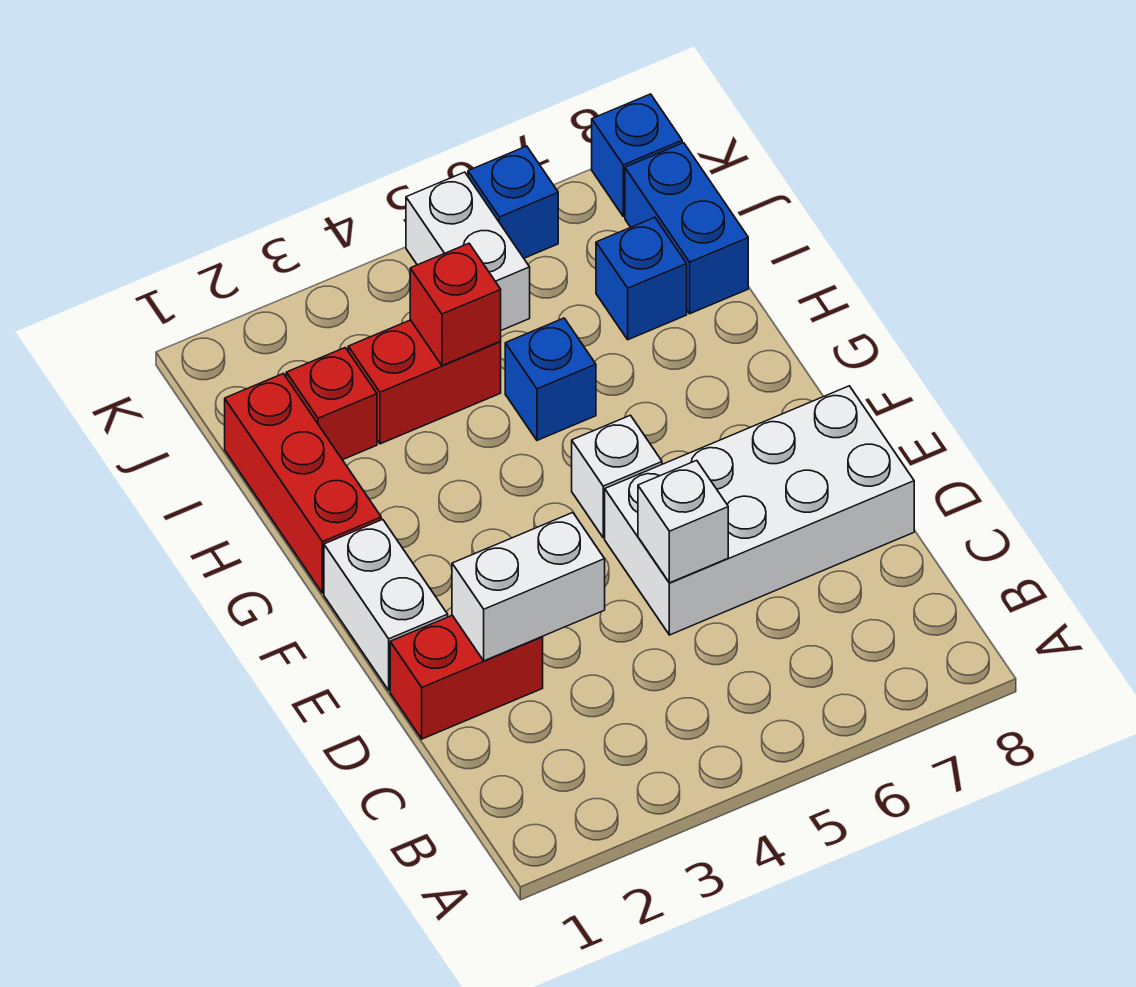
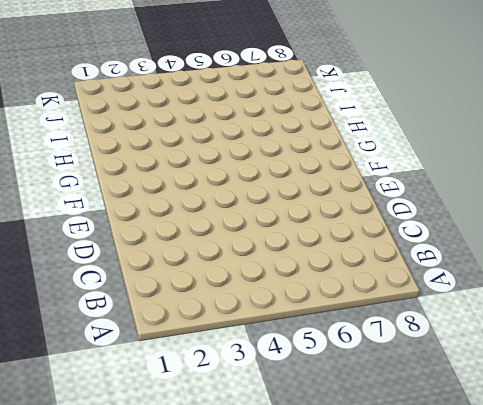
none -> red 1x2 brick [390,615,543,739]
none -> white 2x4 brick [605,386,914,635]
none -> white 1x2 brick [324,519,448,690]

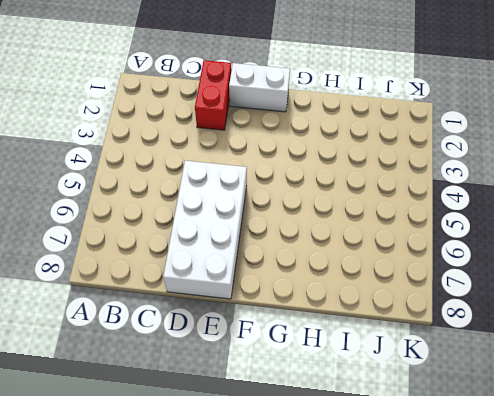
none -> white 1x1 brick [572,415,662,538]
none -> red 1x3 brick [225,374,381,593]
none -> blue 1x1 brick [505,318,596,440]

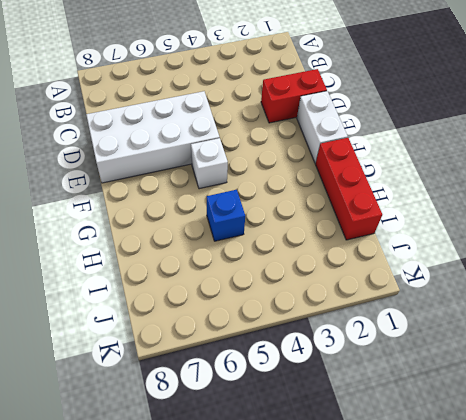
none -> red 1x1 brick [286,348,377,460]
none -> red 1x2 brick [348,320,501,444]
none -> blue 1x1 brick [596,217,687,340]

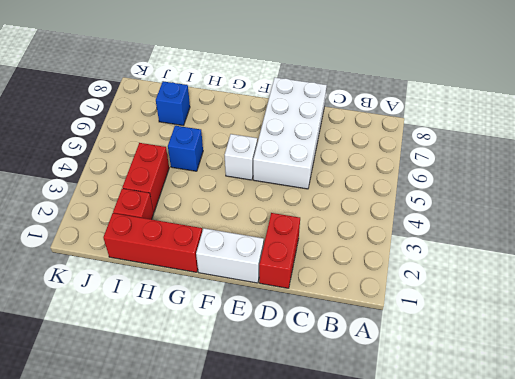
none -> blue 1x2 brick [625,143,748,314]
none -> white 1x2 brick [406,172,530,330]
none -> blue 1x1 brick [468,146,558,258]

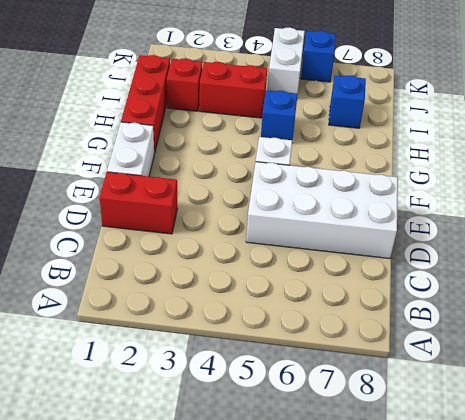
none -> blue 1x2 brick [625,143,748,314]
none -> blue 1x1 brick [592,94,682,216]
none -> white 1x2 brick [452,513,605,661]

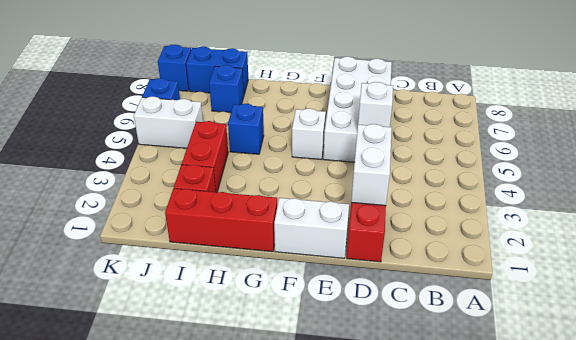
none -> red 1x1 brick [410,243,501,366]

